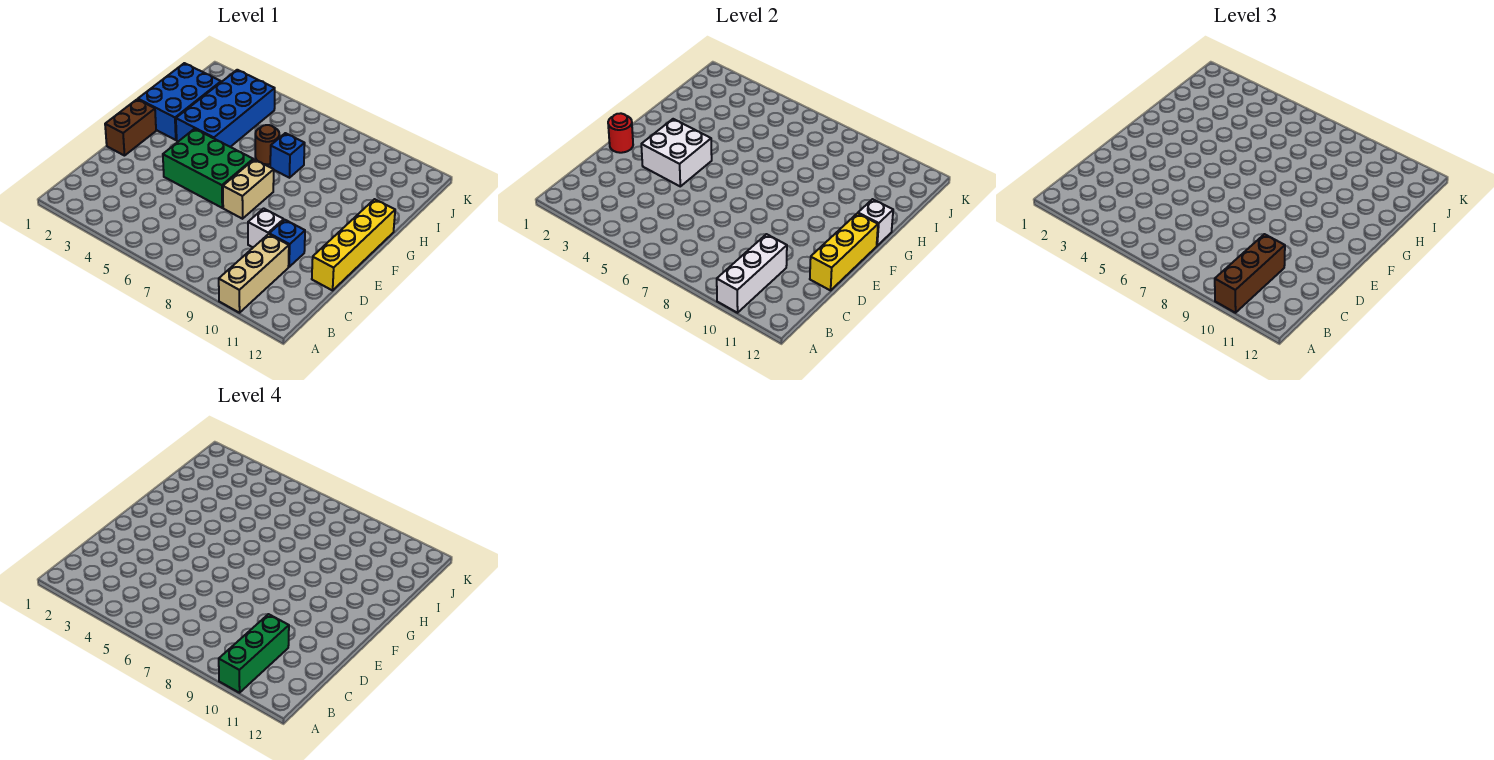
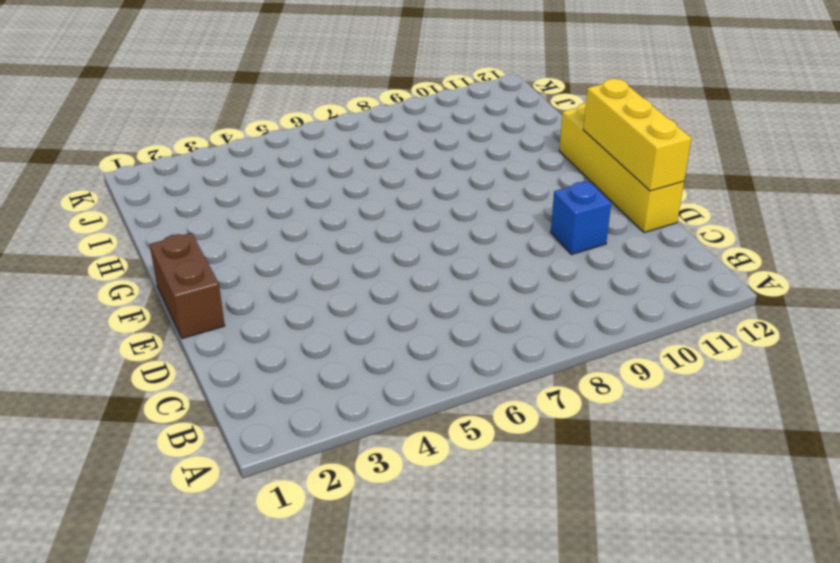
none -> tan 1x3 brick [219,234,289,313]
none -> white 1x1 brick [248,208,284,247]
none -> green 2x3 brick [163,129,253,208]

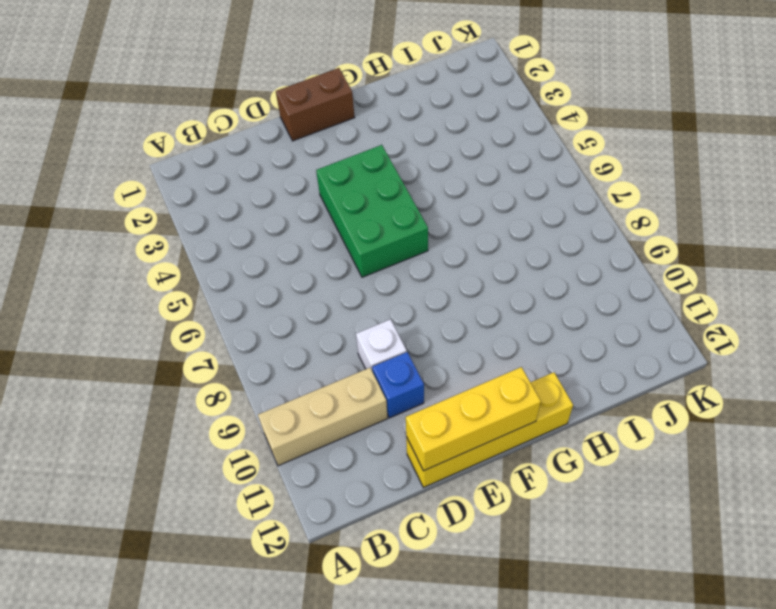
none -> tan 1x2 brick [223,159,274,219]
none -> blue 2x3 brick [138,63,221,140]
none -> blue 2x4 brick [176,70,275,147]

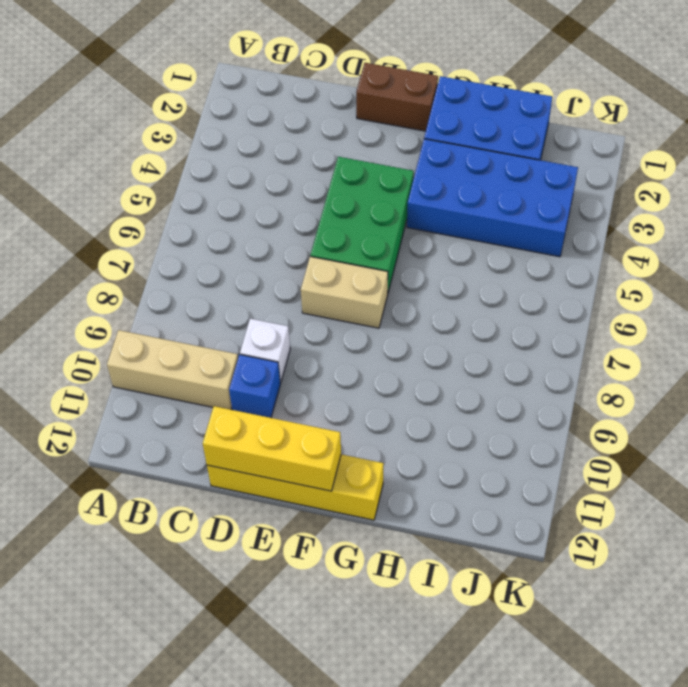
none -> brown 1x1 round brick [255,125,279,164]
none -> blue 1x1 brick [270,133,305,178]
none -> white 1x3 brick [717,234,787,313]

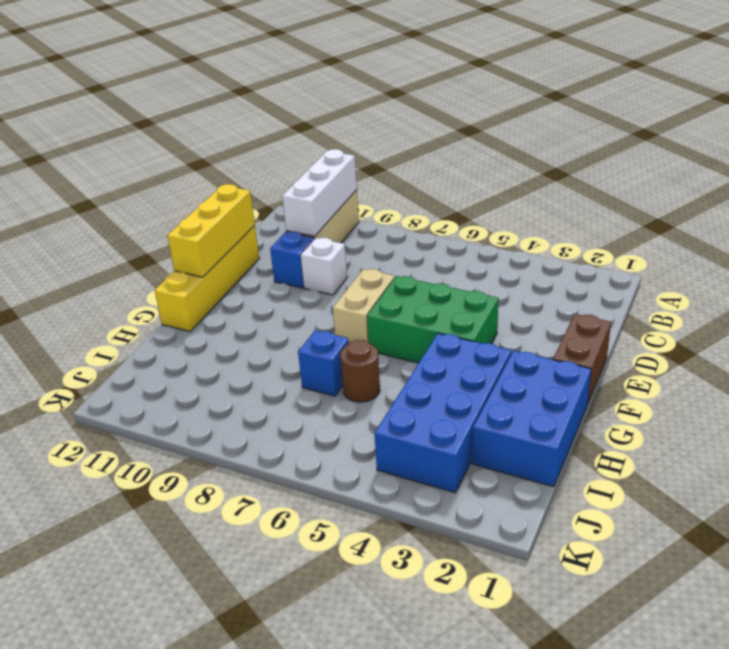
none -> red 1x1 round brick [608,113,633,153]
none -> white 2x2 brick [641,119,712,186]
none -> white 1x1 brick [858,199,893,246]

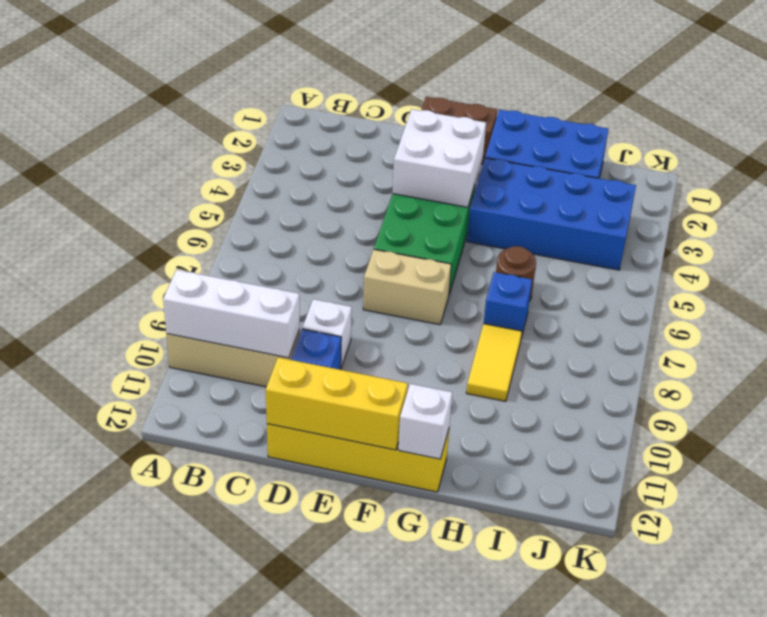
yellow 1x2 tile [466,324,522,401] -> none
none -> red 1x1 round brick [608,113,633,153]
none -> brown 1x3 brick [1215,234,1285,313]
none -> green 1x3 brick [219,614,289,693]

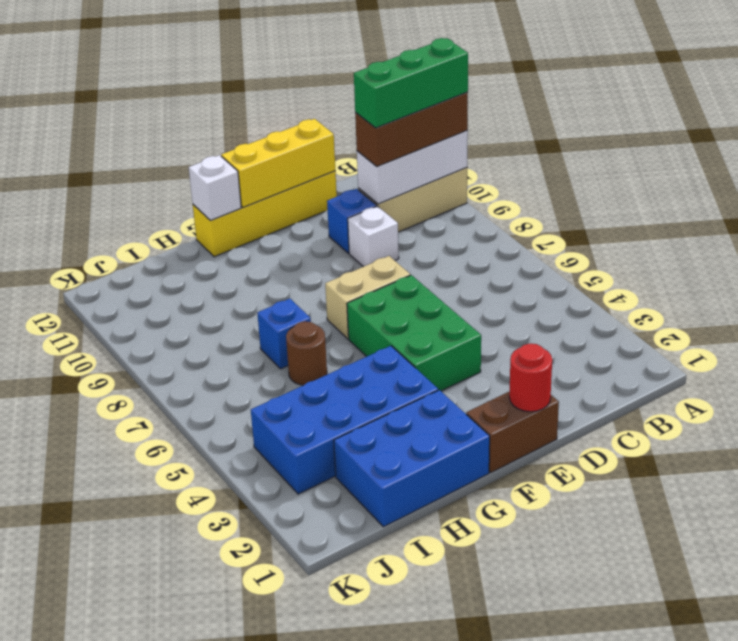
none -> white 2x2 brick [641,119,712,186]

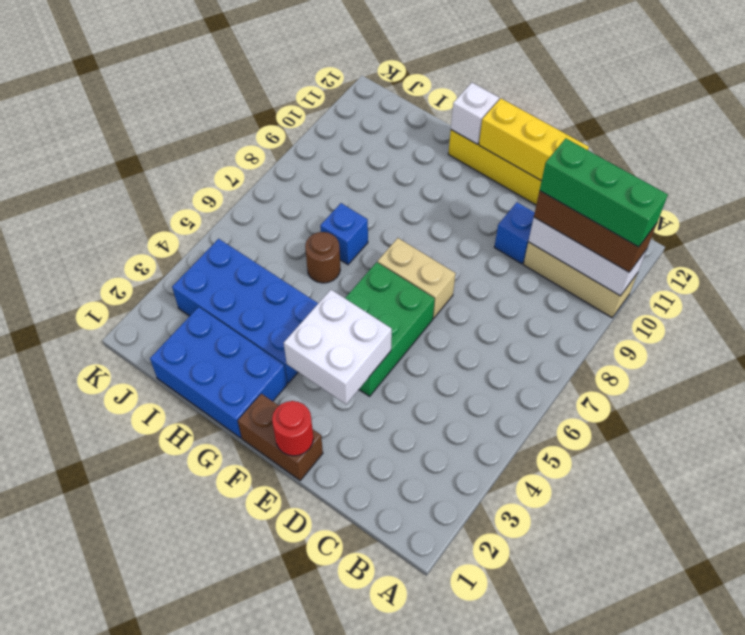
none -> white 1x1 brick [248,208,284,247]

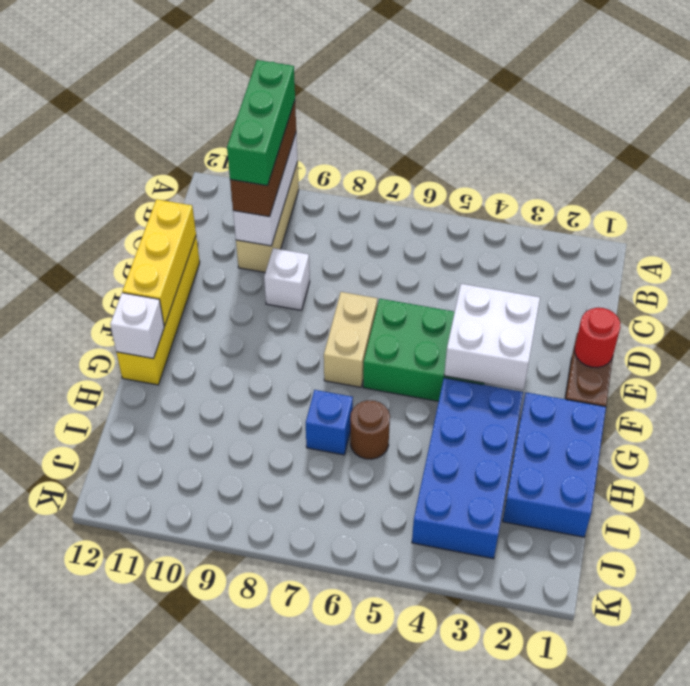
none -> blue 1x1 brick [269,220,305,267]

